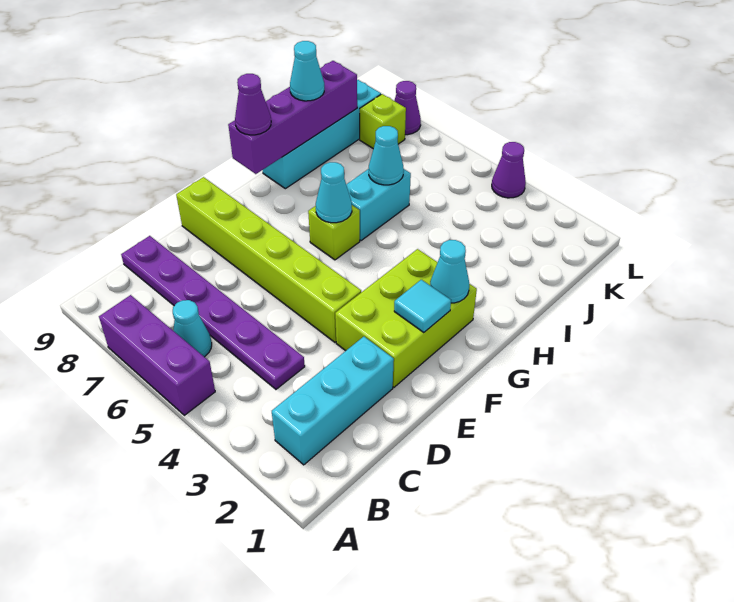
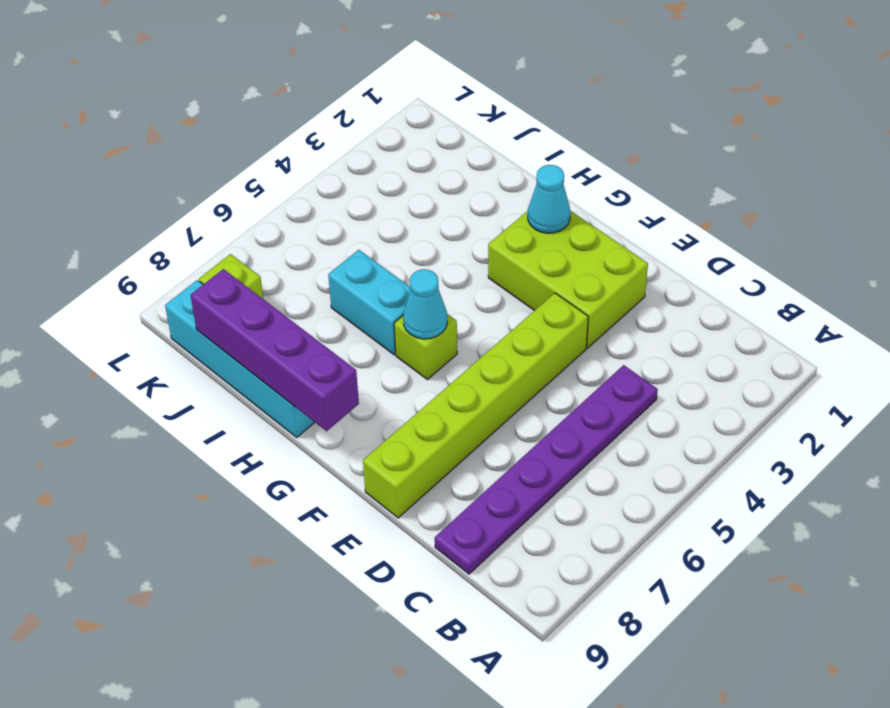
none -> purple 1x3 brick [99,295,215,415]
none -> cyan 1x3 brick [272,337,394,465]
none -> cyan 1x1 cone [173,300,212,357]

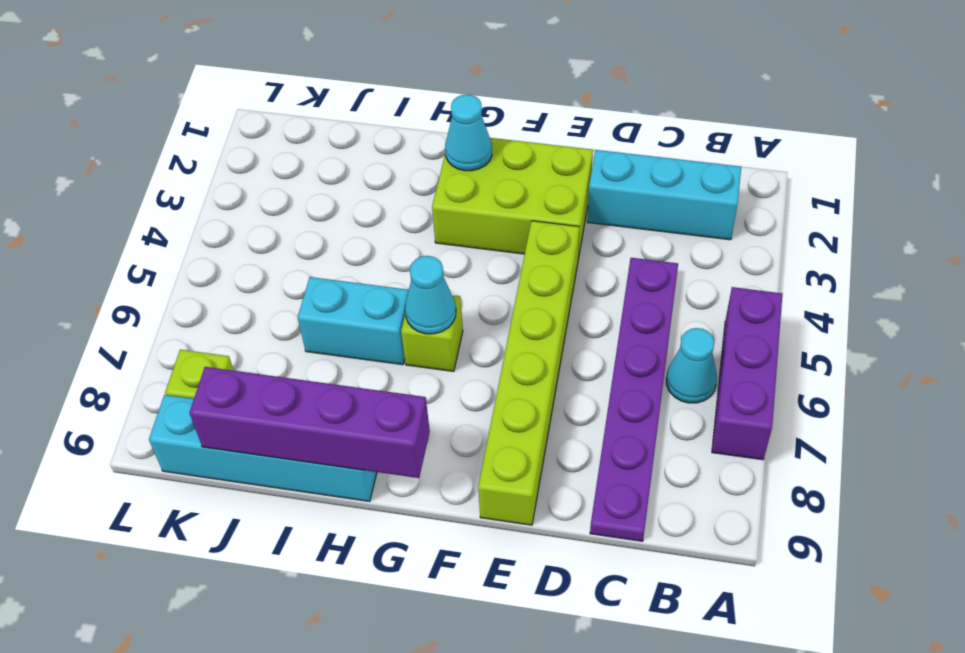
none -> purple 1x1 cone [492,142,526,198]
none -> purple 1x1 cone [394,81,421,135]
none -> cyan 1x1 tile [394,280,451,333]

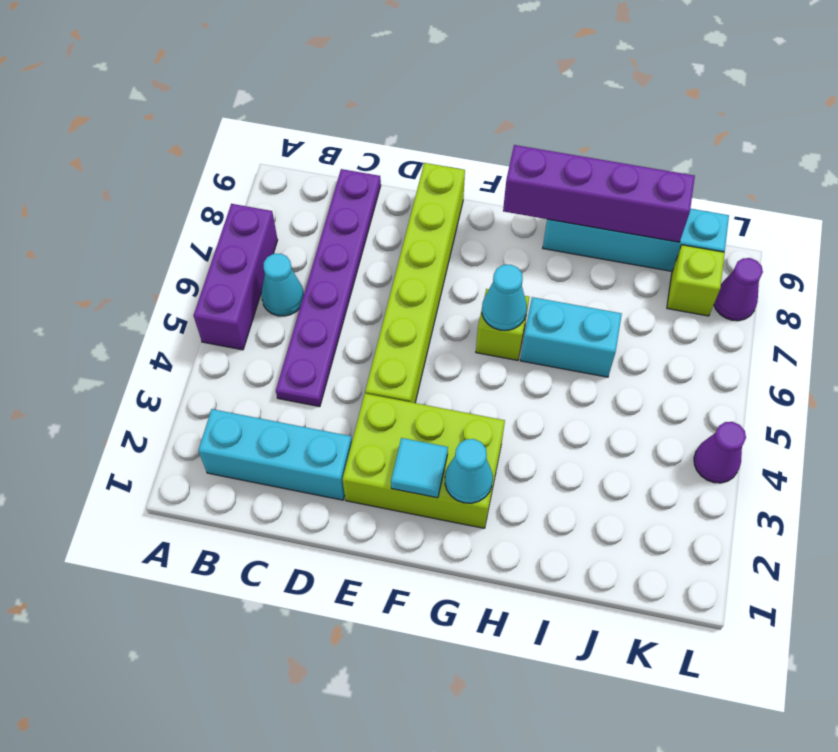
none -> cyan 1x1 cone [369,126,404,185]
none -> purple 1x1 cone [235,74,271,135]
none -> cyan 1x1 cone [290,41,324,101]

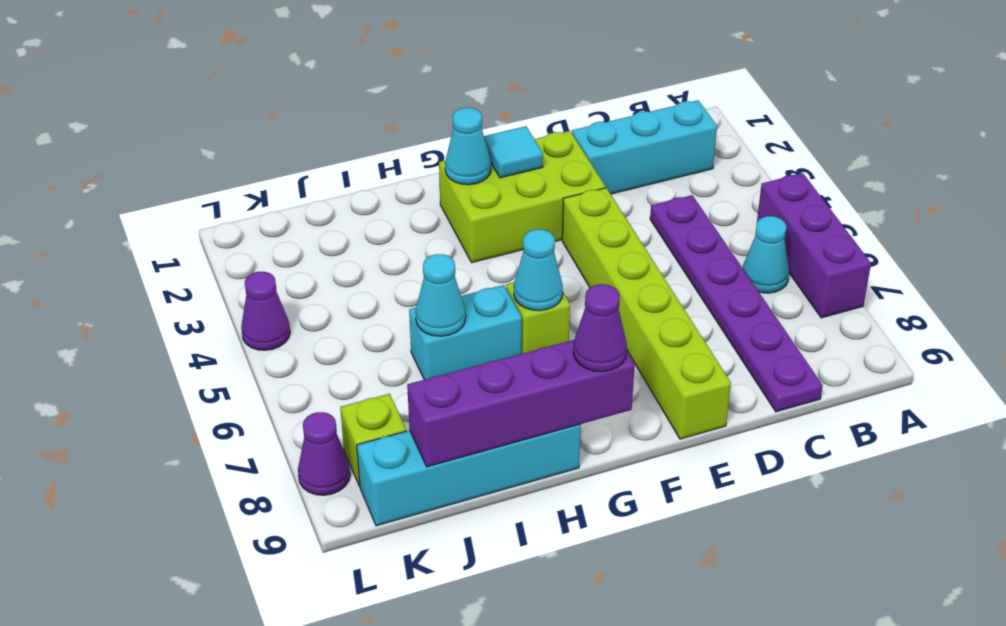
none -> cyan 1x1 cone [290,41,324,101]

